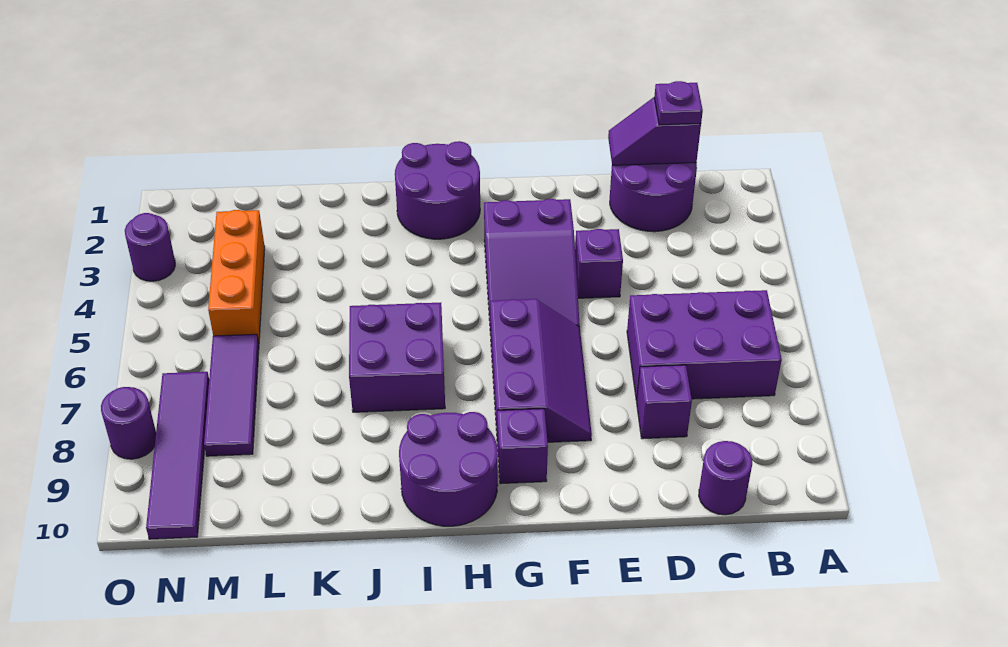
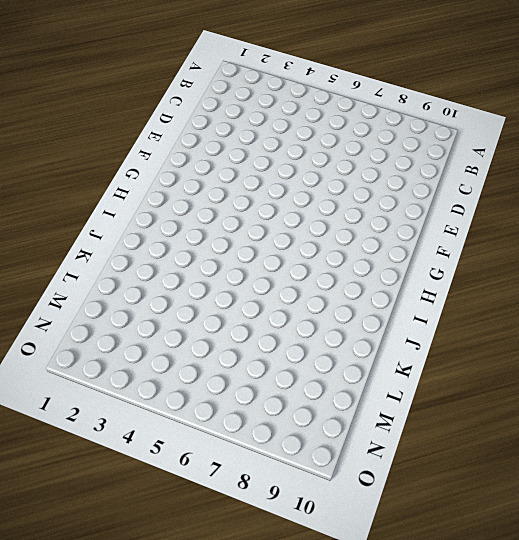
none -> purple 2x3 brick [627,290,782,401]
none -> purple 2x2 round brick [610,163,697,232]
none -> purple 1x1 round brick [699,441,752,515]

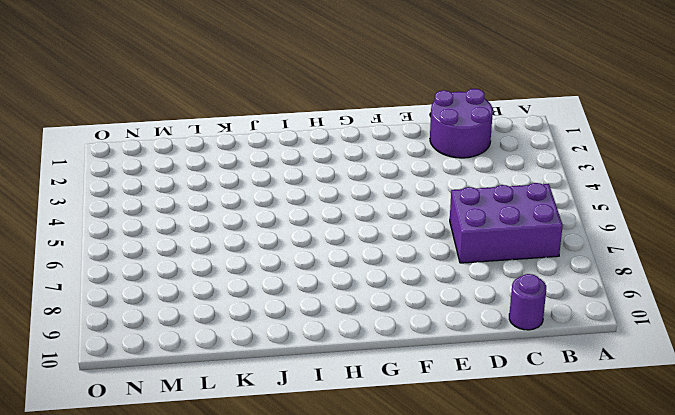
none -> purple 1x1 brick [637,365,692,439]
none -> purple 1x1 brick [575,229,623,298]
none -> purple 2x3 slope [484,199,580,335]

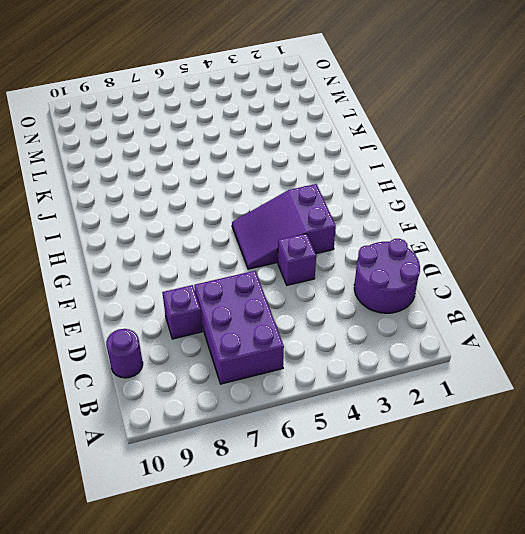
none -> purple 2x3 slope [490,299,592,442]
none -> purple 1x1 brick [497,409,548,484]
none -> purple 2x2 round brick [395,141,480,239]

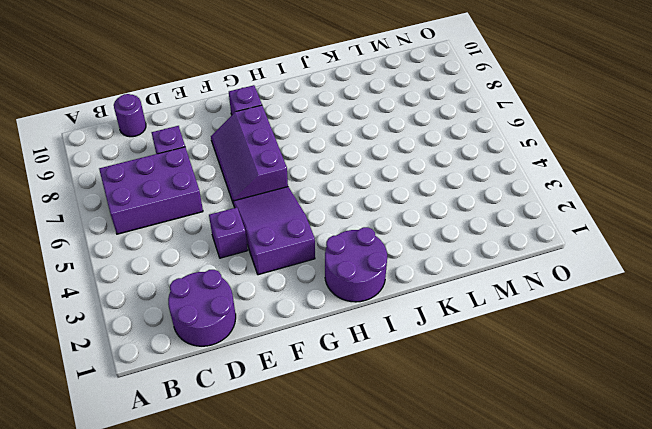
none -> purple 2x2 round brick [399,412,498,526]
none -> purple 2x2 brick [349,303,445,412]
none -> orange 1x3 brick [208,210,265,343]

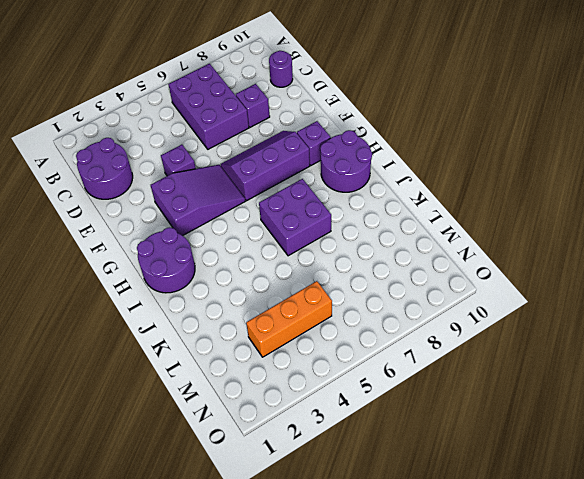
none -> purple 1x3 tile [204,334,259,456]
none -> purple 1x4 tile [146,372,209,539]
none -> purple 1x1 round brick [125,213,175,281]

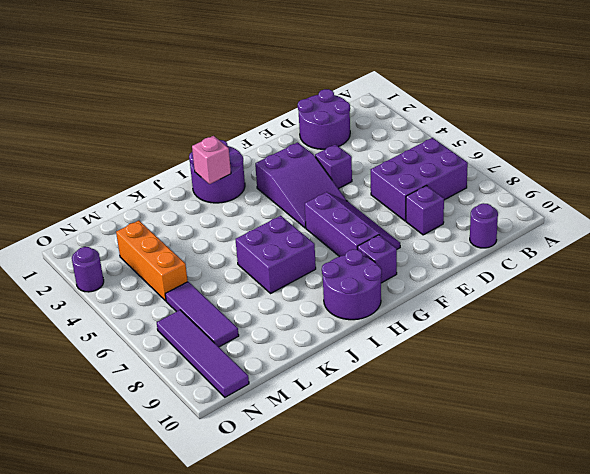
pink 1x1 brick [192,136,231,184] -> none
none -> purple 1x1 round brick [101,387,156,459]
none -> purple 1x2 slope [608,97,701,165]
none -> purple 1x1 plate [654,81,703,125]

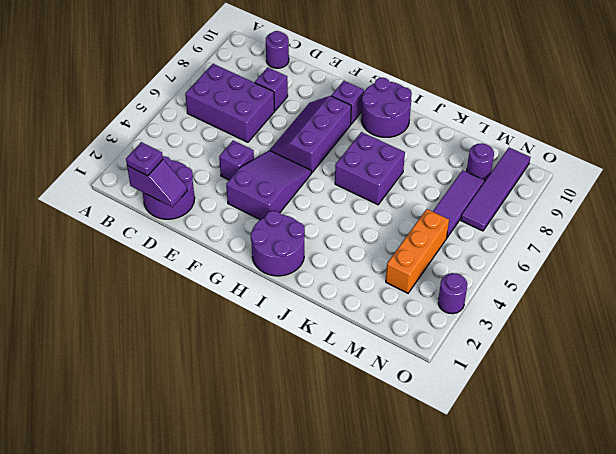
purple 1x1 round brick [467,143,494,181] -> purple 1x1 round brick moved to [101,387,156,459]

